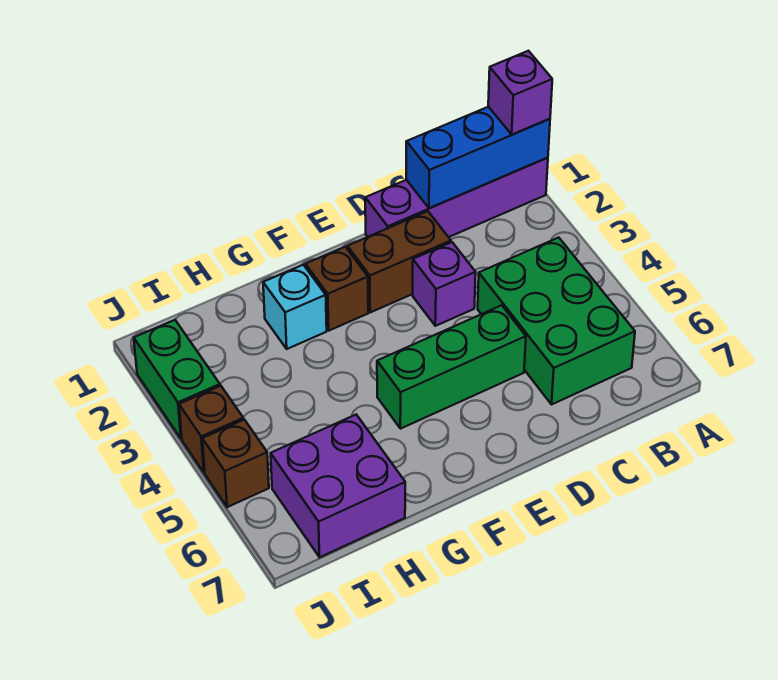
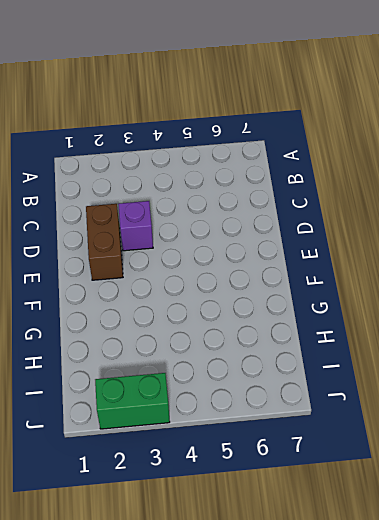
none -> purple 1x4 brick [365,158,548,237]
none -> green 2x3 brick [478,237,635,404]
none -> green 1x3 brick [377,305,526,429]

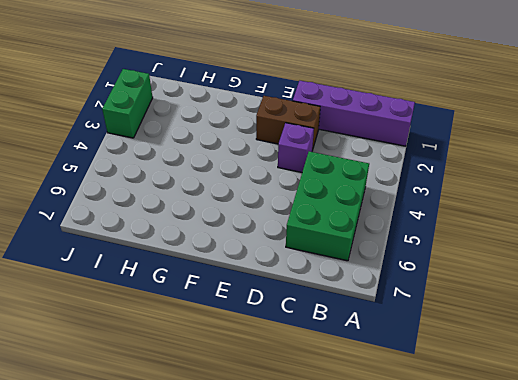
none -> green 1x3 brick [377,305,526,429]
none -> brown 1x1 brick [305,247,368,331]
none -> cyan 1x1 brick [263,265,327,349]

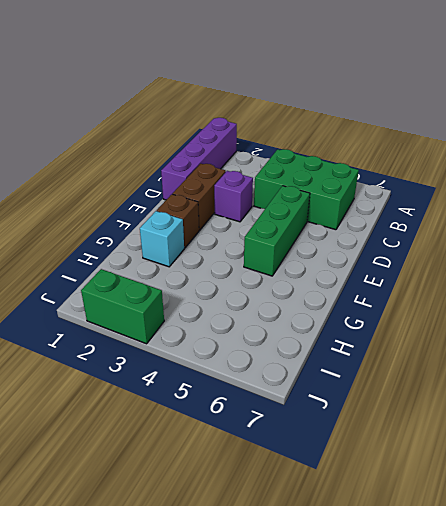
none -> purple 2x2 brick [271,415,405,557]
none -> brown 1x1 brick [179,386,243,473]
none -> brown 1x1 brick [202,420,269,507]

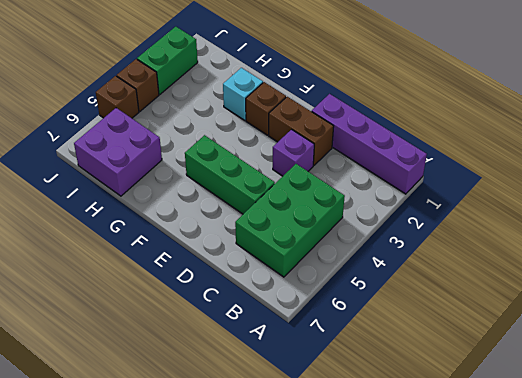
none -> blue 1x3 brick [406,107,550,208]
none -> purple 1x1 brick [488,51,552,134]

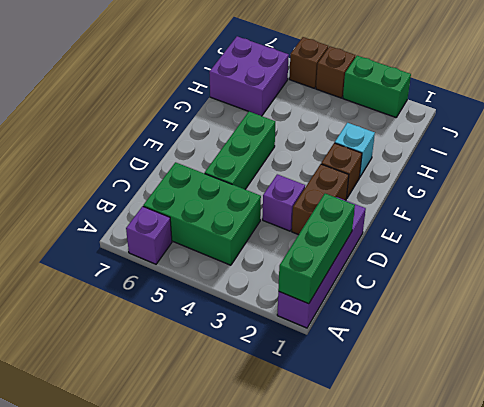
green 1x3 brick [278,194,355,304] -> blue 1x3 brick [406,107,550,208]
purple 1x1 brick [126,206,172,264] -> purple 1x1 brick moved to [488,51,552,134]

